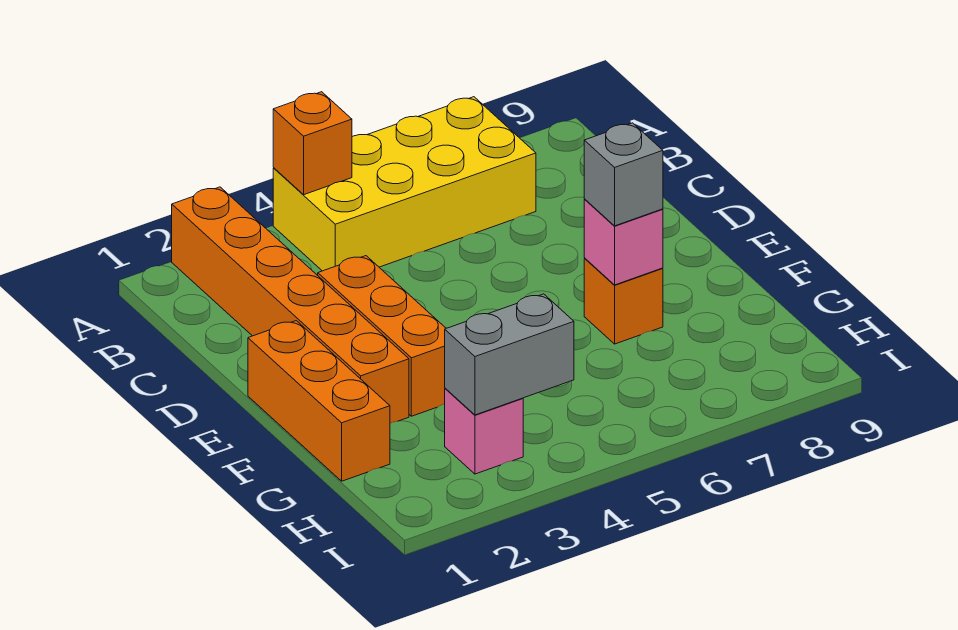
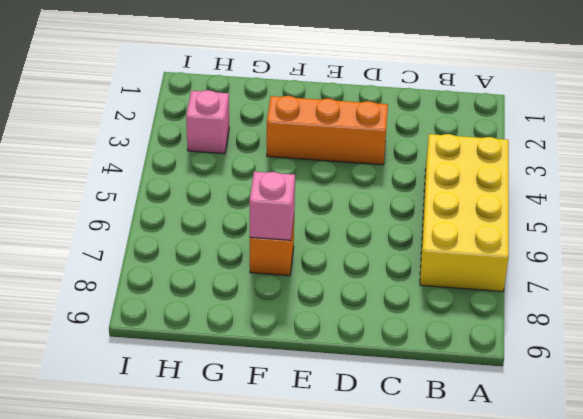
none -> orange 1x6 brick [172,187,409,423]
none -> orange 1x3 brick [248,321,390,481]

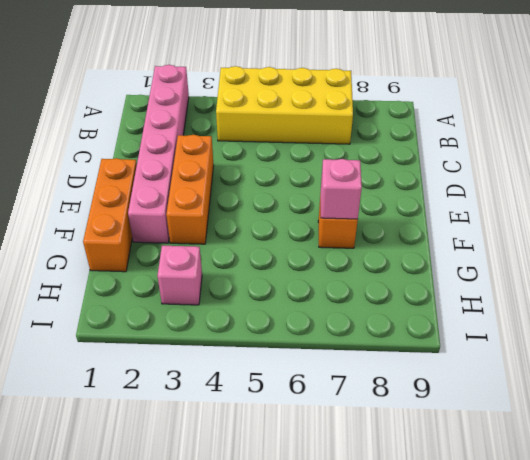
pink 1x6 brick [128,65,189,243] -> orange 1x6 brick [172,187,409,423]
none -> orange 1x1 brick [273,92,352,195]
none -> grey 1x2 brick [445,294,574,415]

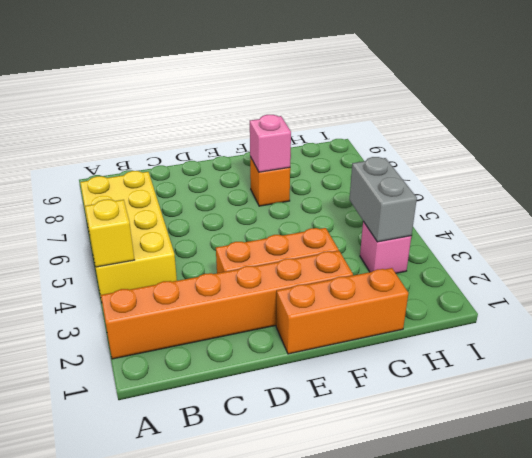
yellow 1x1 brick [85,199,134,267] -> orange 1x1 brick [273,92,352,195]
none -> grey 1x1 brick [584,123,663,226]

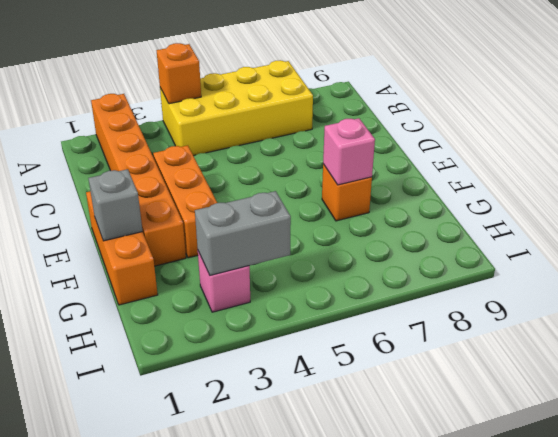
grey 1x1 brick [88,169,143,241] -> grey 1x1 brick moved to [584,123,663,226]

